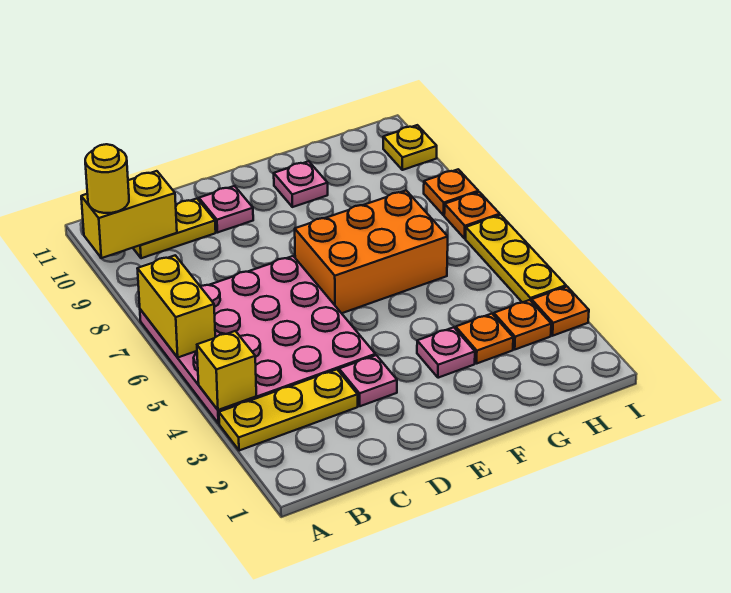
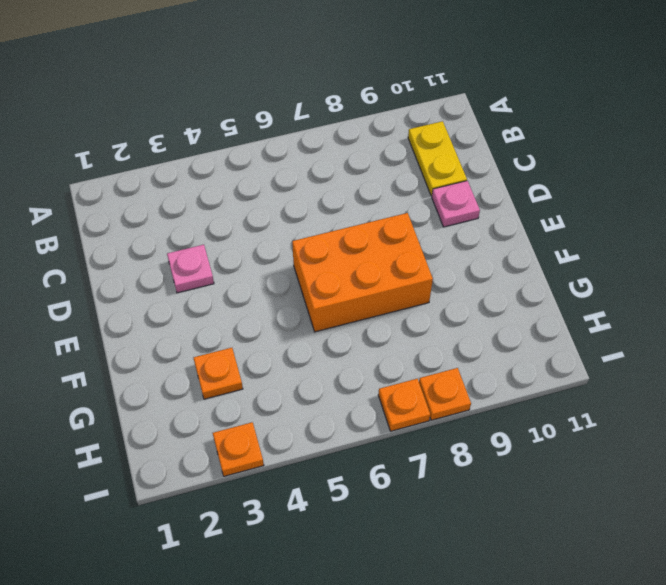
orange 2x3 brick [292,213,433,332] -> orange 2x3 brick turned to [295,191,448,313]
none -> yellow 1x3 plate [219,370,358,451]
none -> pink 4x4 plate [140,256,375,424]
none -> pink 1x1 plate [417,327,475,378]

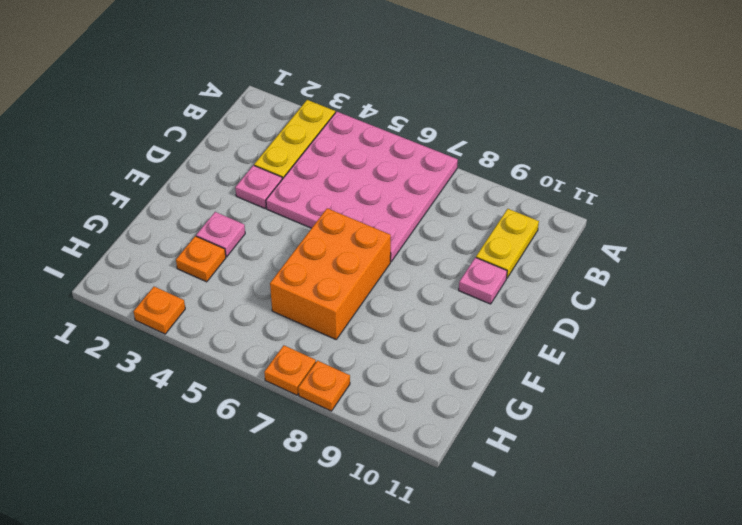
none -> pink 1x1 plate [274,161,328,207]
none -> orange 1x1 plate [494,300,551,349]
none -> yellow 1x3 plate [466,215,566,302]

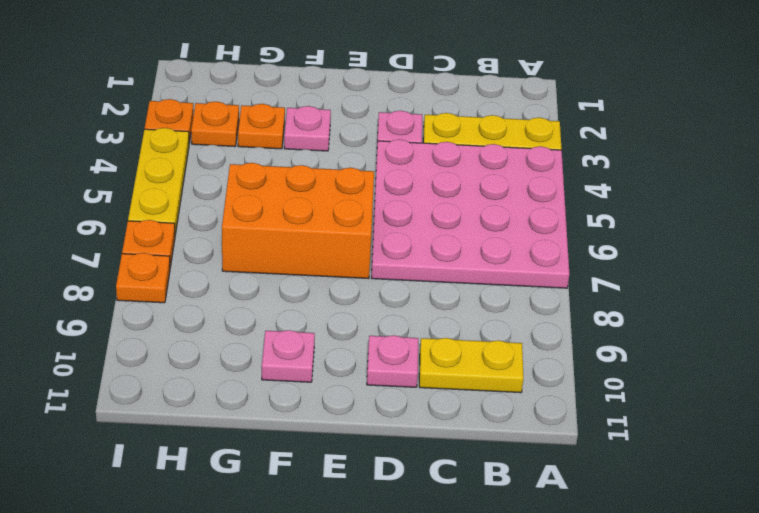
none -> yellow 1x1 plate [383,125,437,170]
none -> yellow 1x1 brick [197,331,256,410]
none -> yellow 1x2 brick [137,255,215,357]

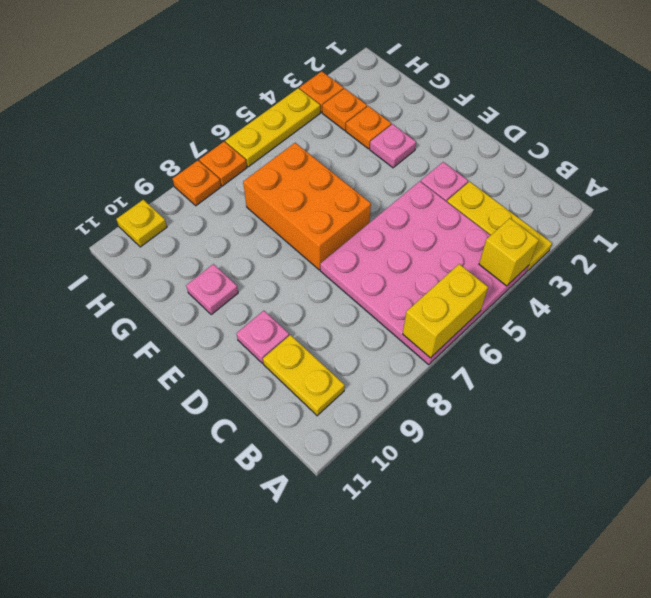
none -> yellow 1x2 brick [81,171,177,258]
none -> yellow 1x1 round brick [85,144,129,213]

